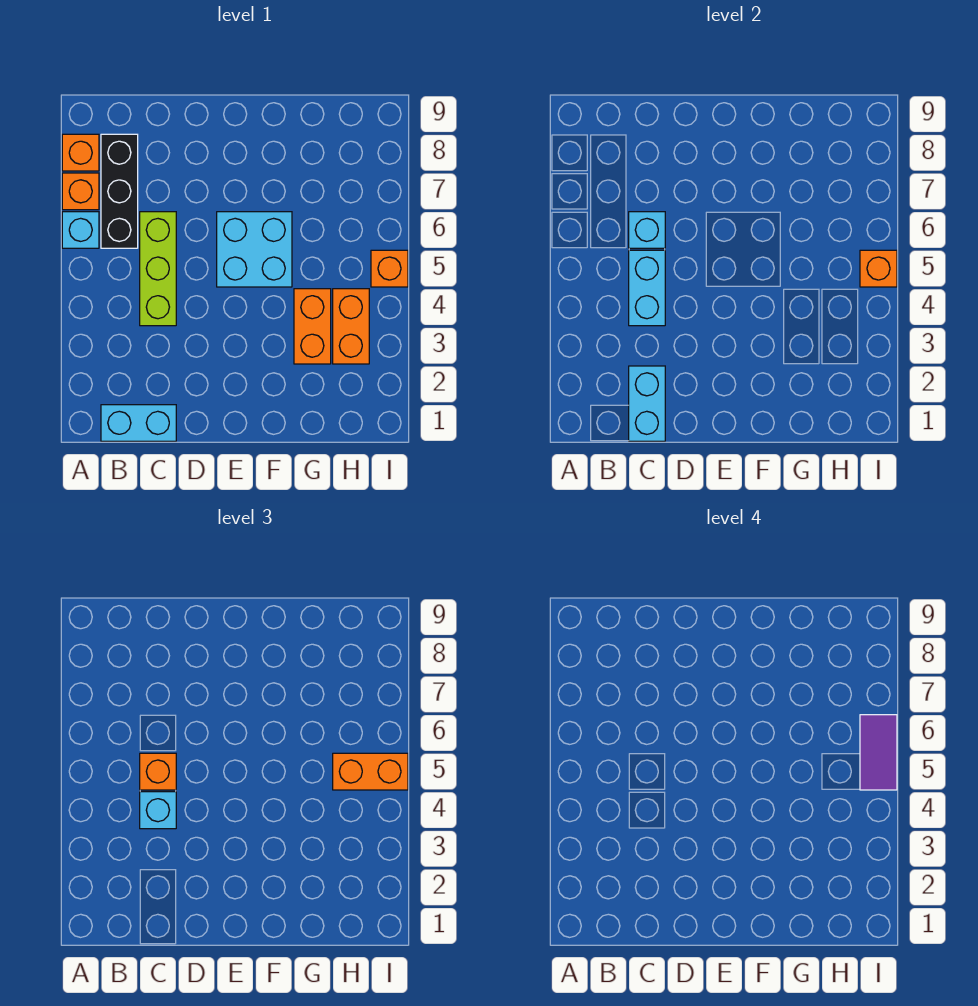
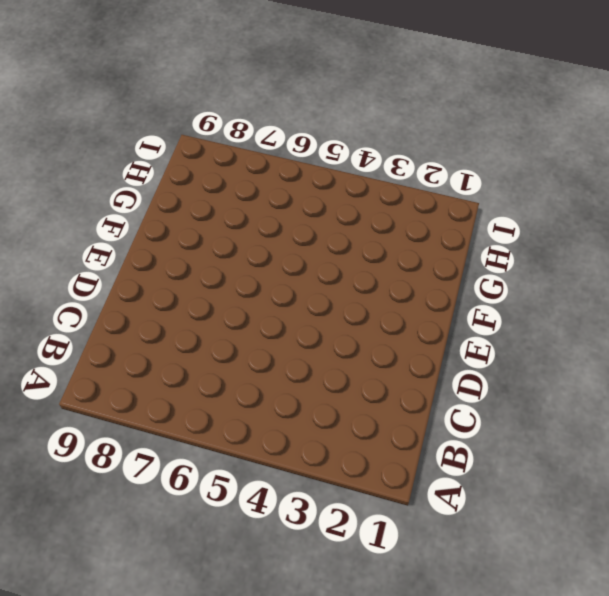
none -> cyan 1x1 brick [62,212,99,248]
none -> orange 1x1 brick [62,173,99,210]
none -> orange 1x1 brick [62,134,99,171]

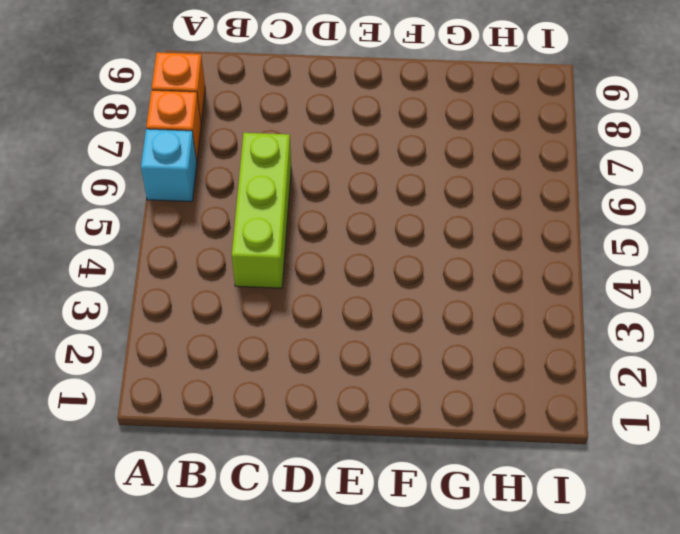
none -> cyan 1x2 brick [101,405,176,441]
none -> black 1x3 brick [101,134,138,248]
none -> cyan 2x2 brick [217,212,292,287]

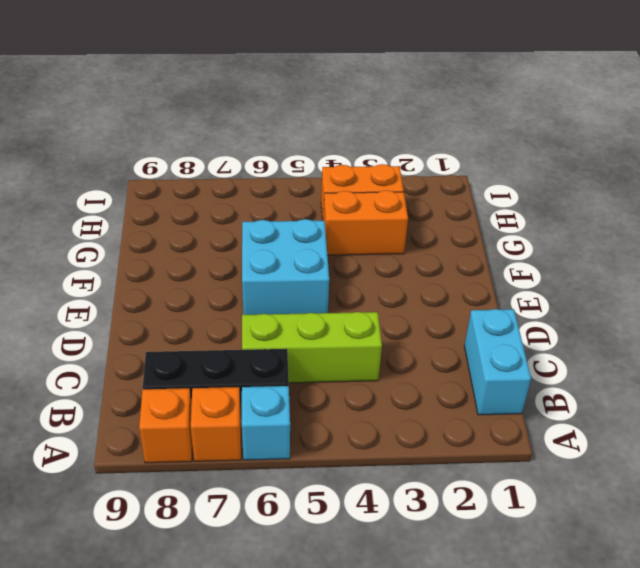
none -> orange 1x1 brick [371,250,408,287]
none -> cyan 1x2 brick [629,366,665,441]
none -> cyan 1x2 brick [629,250,665,326]

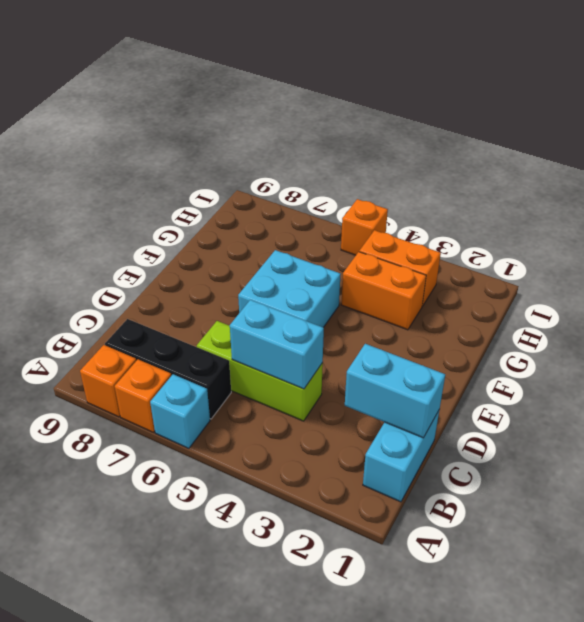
none -> cyan 1x1 brick [629,212,665,248]
none -> orange 1x1 brick [860,250,897,287]
none -> cyan 1x1 brick [140,792,176,829]

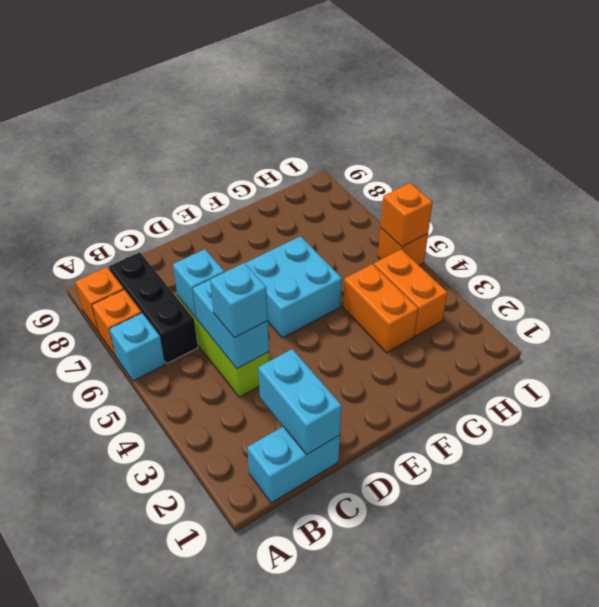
none -> orange 1x1 brick [140,753,176,790]
none -> orange 1x2 brick [333,753,408,790]
none -> purple 1x2 tile [860,715,897,790]

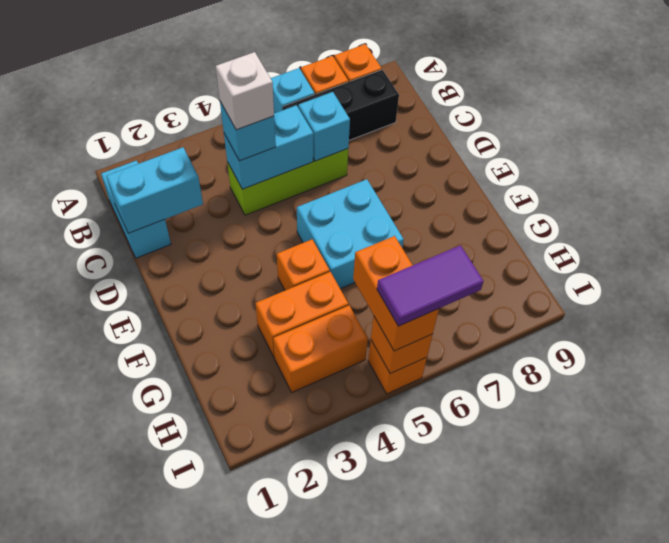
white 1x1 brick [216,52,274,130] -> none
orange 1x1 brick [277,239,330,290] -> orange 1x1 brick moved to [140,753,176,790]

